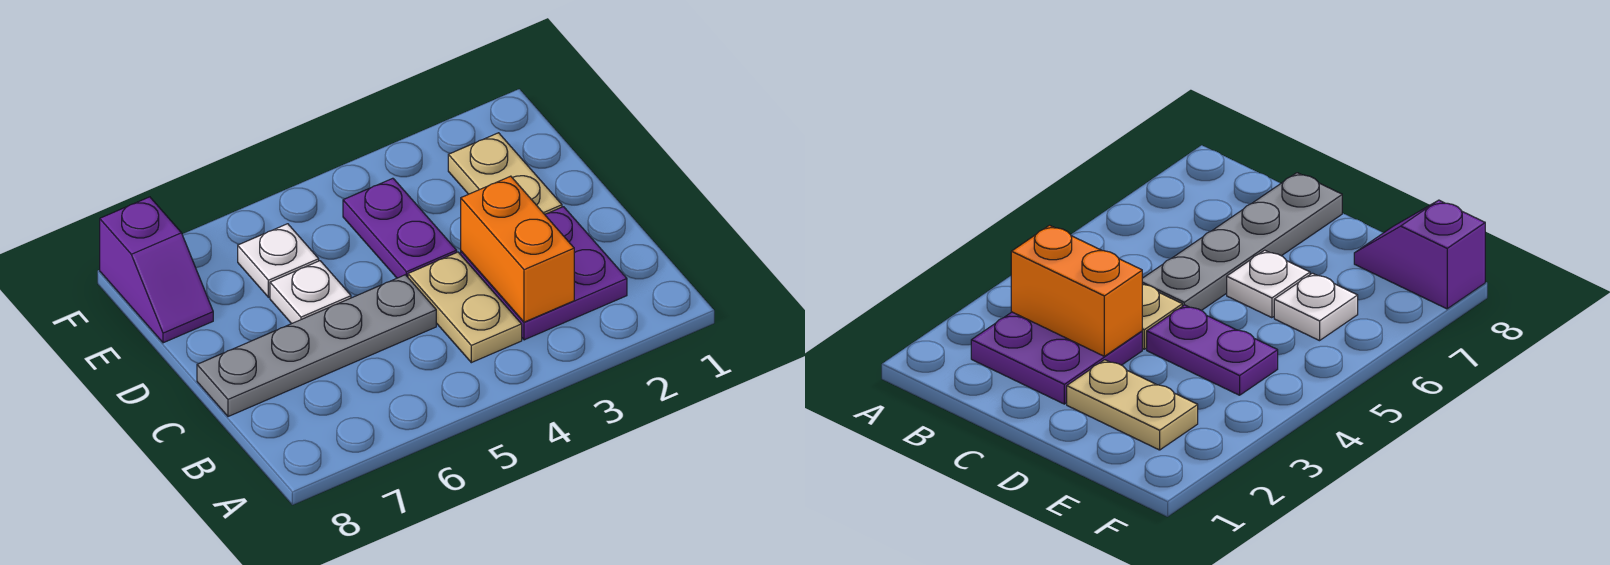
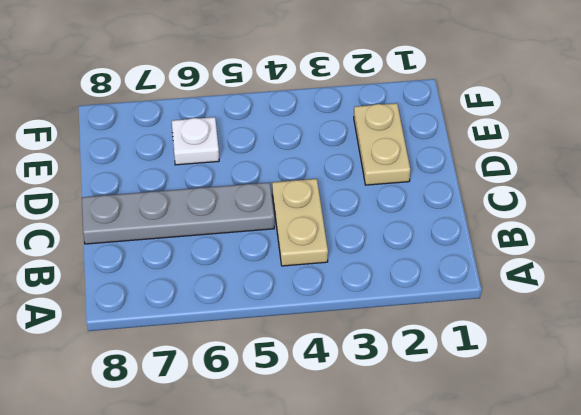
none -> purple 2x2 plate [461,207,627,340]
none -> purple 1x2 plate [343,178,457,278]

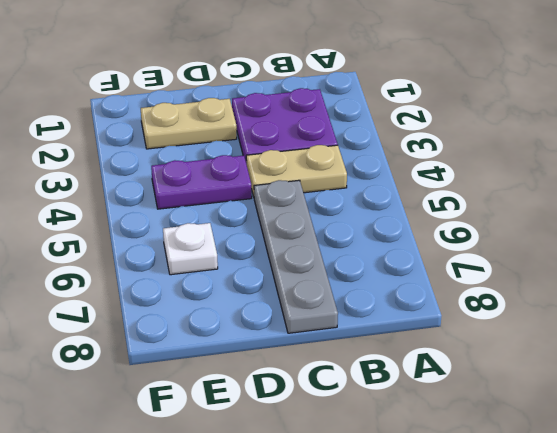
none -> white 1x1 plate [270,261,351,324]
none -> purple 1x2 slope [100,197,213,343]

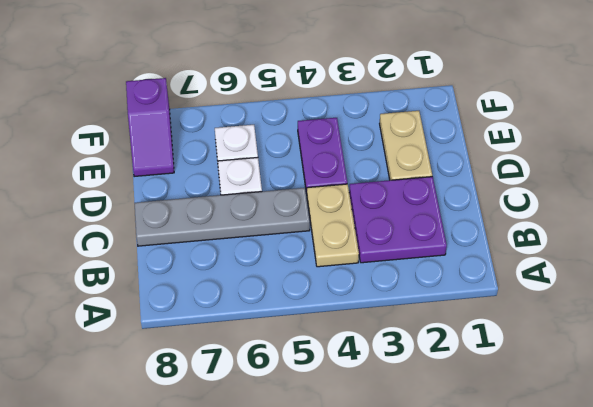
none -> orange 1x2 brick [461,176,574,322]

